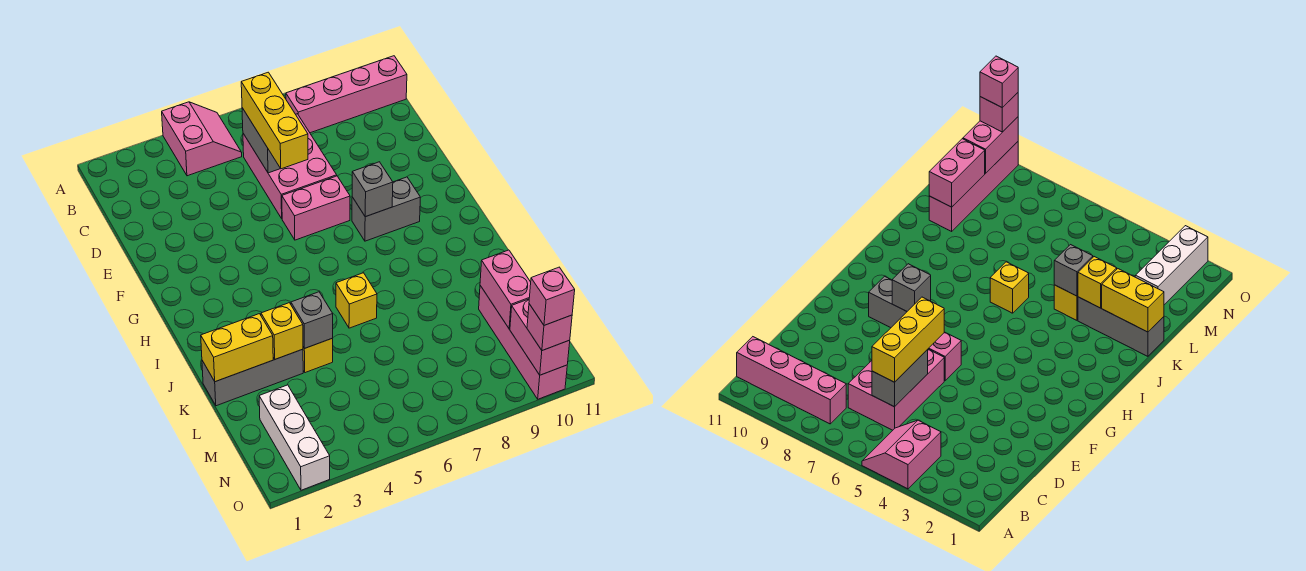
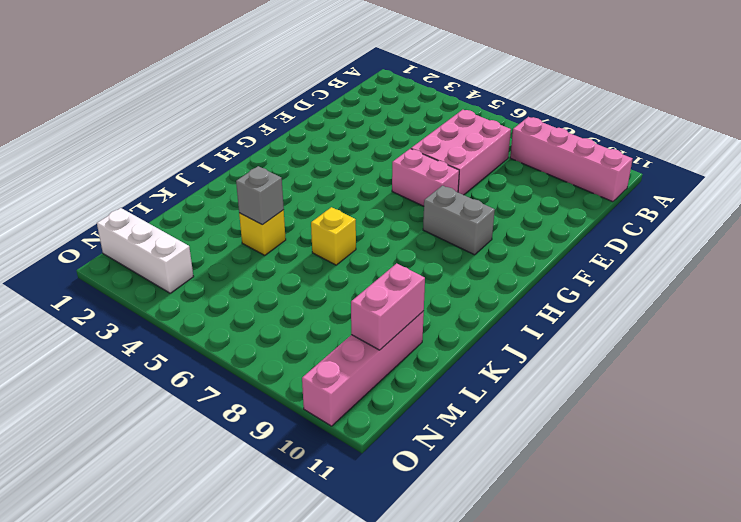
white 1x3 brick [97,208,194,293] -> white 1x3 brick turned to [259,385,330,490]
none -> pink 2x2 slope [162,102,242,176]
none -> grey 1x3 brick [202,349,303,406]
none -> grey 1x2 brick [242,108,280,173]

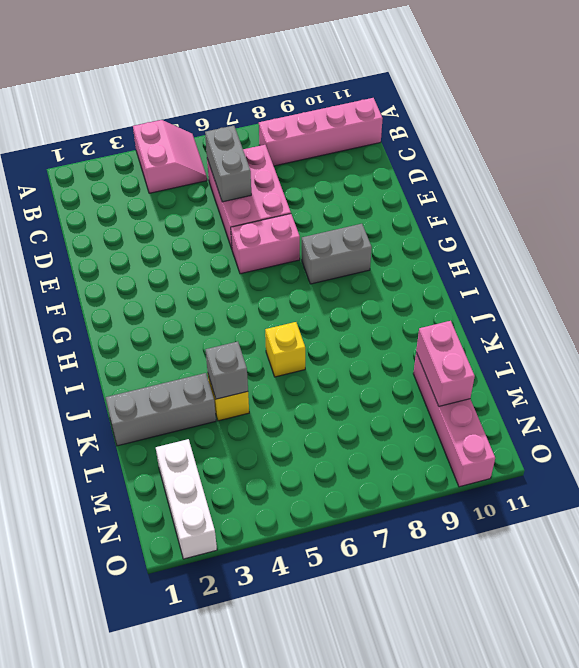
none -> grey 1x1 brick [352,162,393,217]
none -> yellow 1x2 brick [201,314,273,382]
none -> yellow 1x1 brick [261,303,303,359]

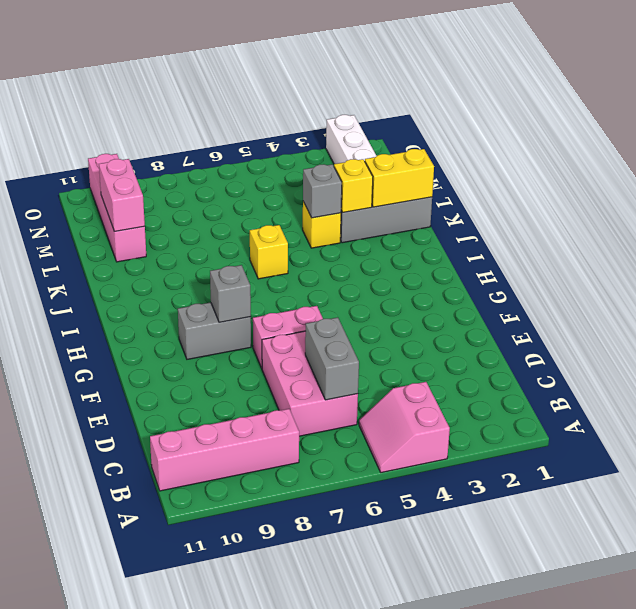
none -> pink 1x2 brick [510,299,570,375]
none -> yellow 1x3 brick [241,72,308,169]
none -> pink 1x1 brick [527,304,572,351]

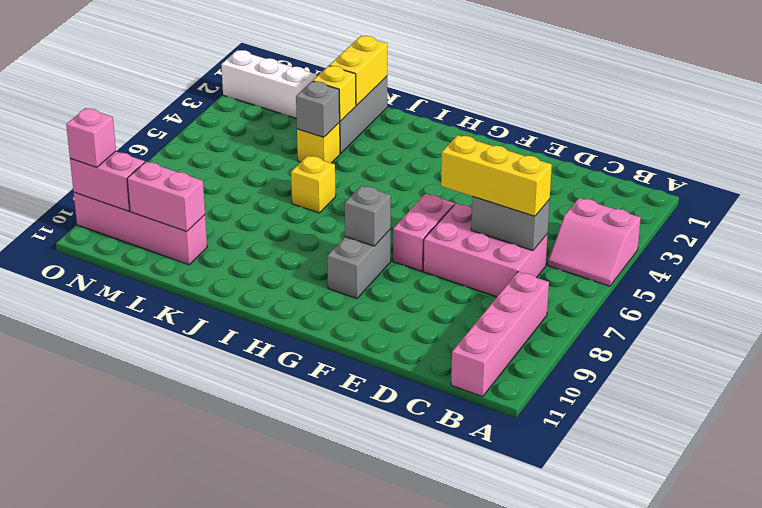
none -> pink 1x1 brick [529,267,575,325]

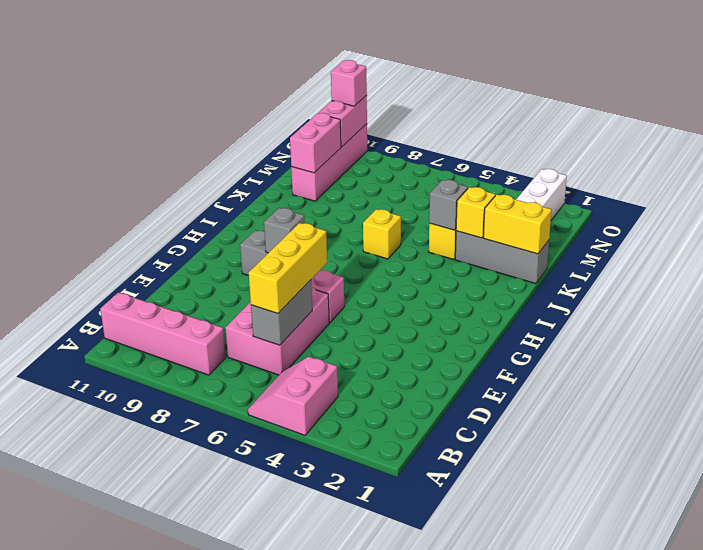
none -> pink 1x1 brick [529,267,575,325]

